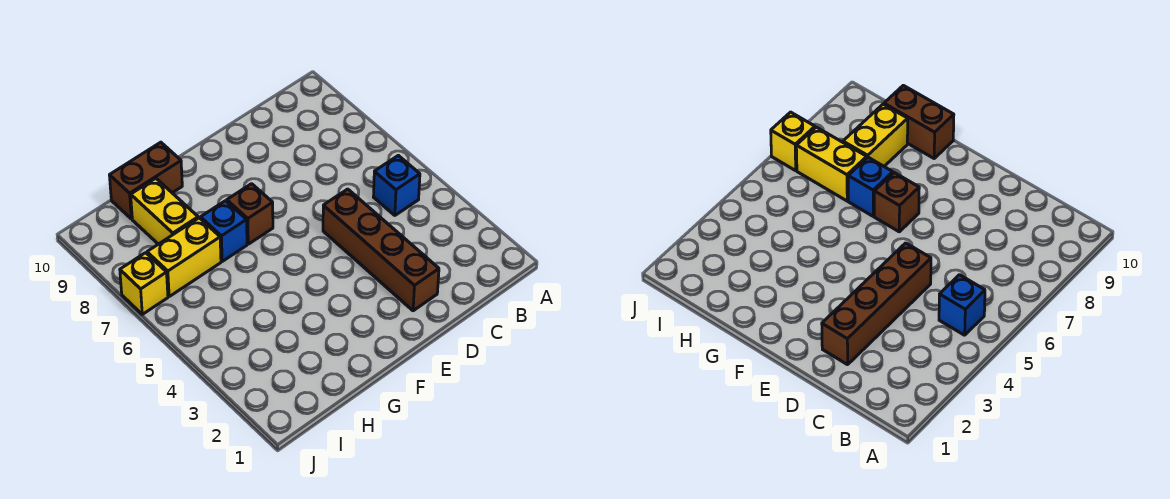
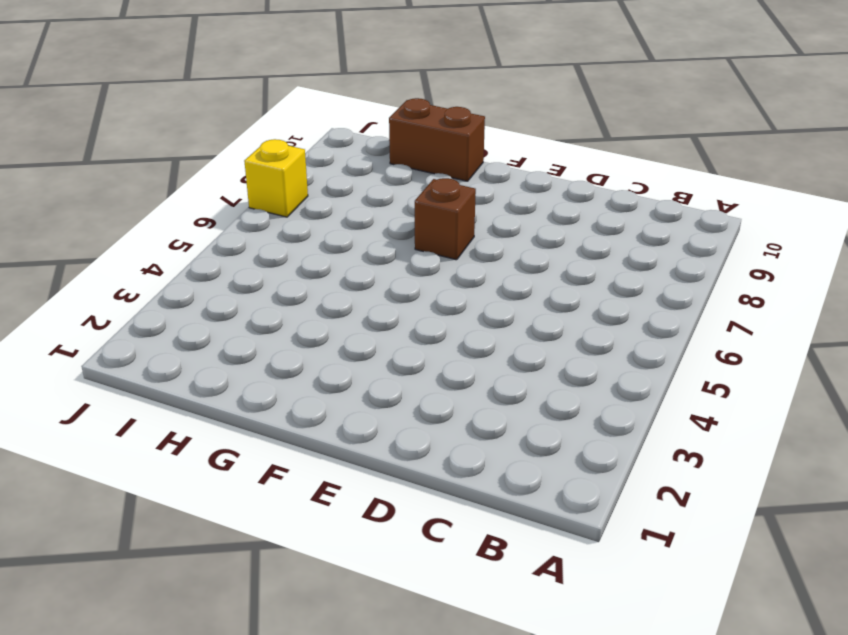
none -> blue 1x1 brick [373,155,420,215]
none -> brown 1x4 brick [323,189,439,311]

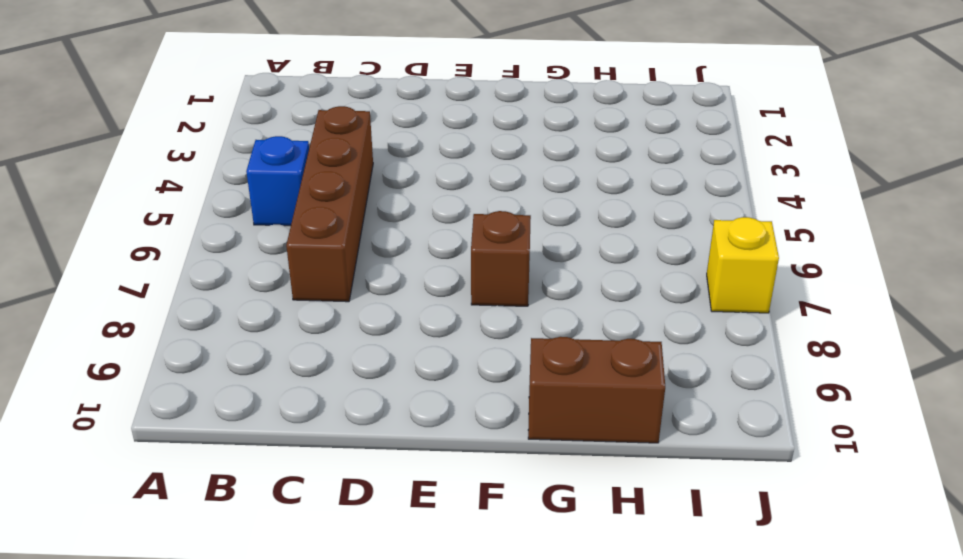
brown 1x4 brick [286,106,373,302] -> brown 1x4 brick moved to [323,189,439,311]
none -> blue 1x1 brick [200,201,247,261]
none -> yellow 1x2 brick [147,218,221,296]

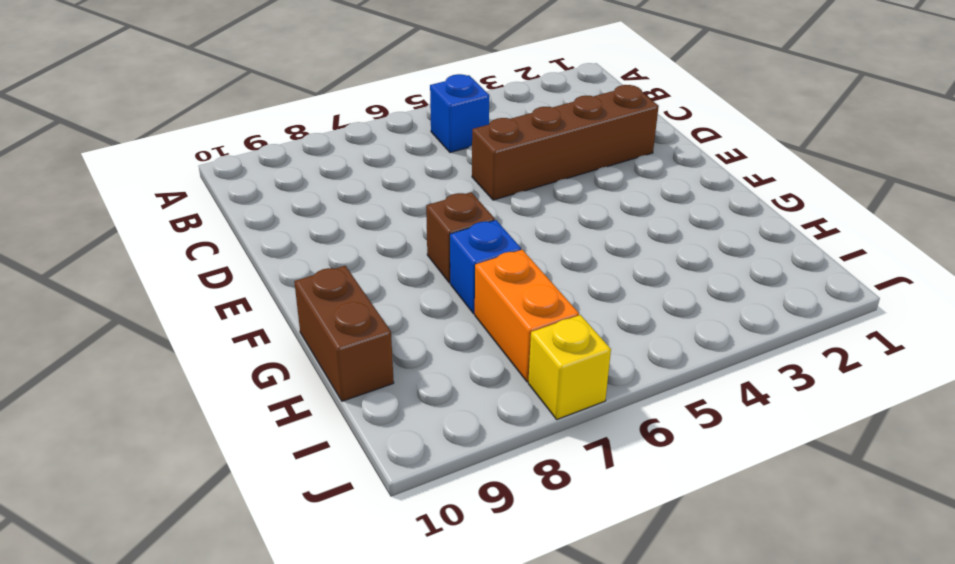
orange 1x2 brick [475,250,579,382] -> yellow 1x2 brick [147,218,221,296]
none -> yellow 1x2 brick [131,178,198,244]

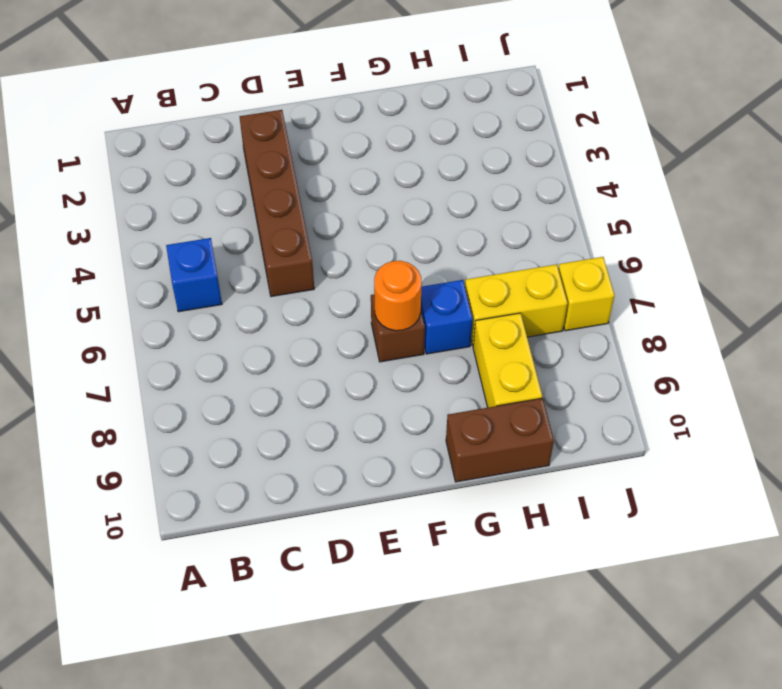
orange 1x1 round brick [374,261,422,331] -> none

